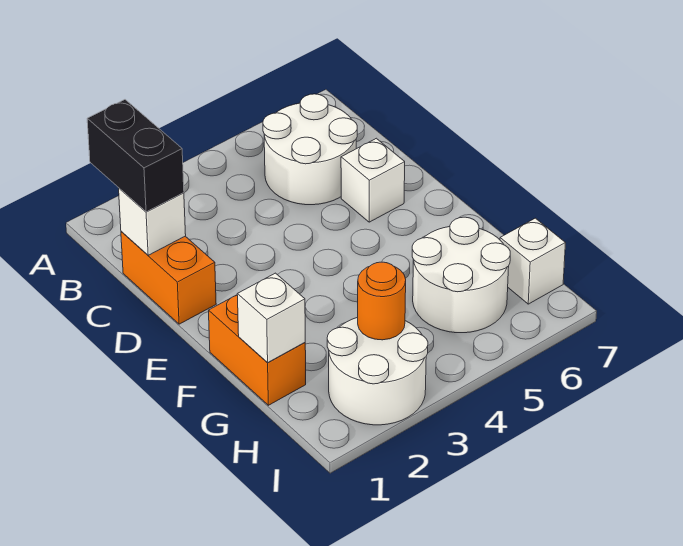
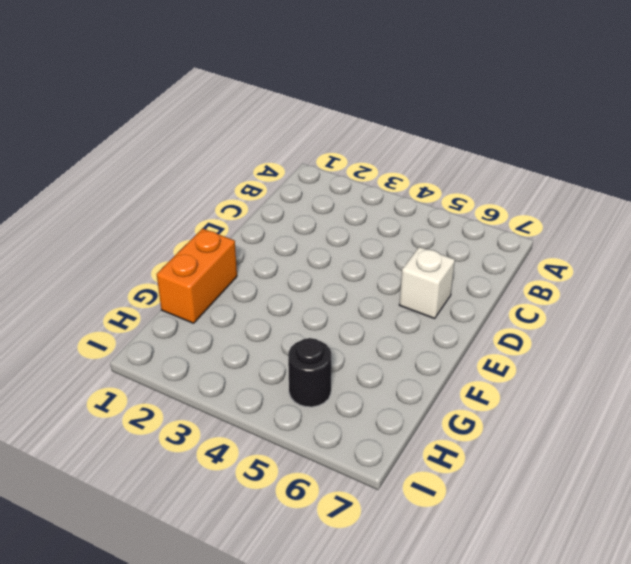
black 1x1 round brick [288,338,331,407] -> white 2x2 round brick [412,217,510,333]
none -> white 2x2 round brick [263,94,357,205]
none -> orange 1x2 brick [121,232,216,324]

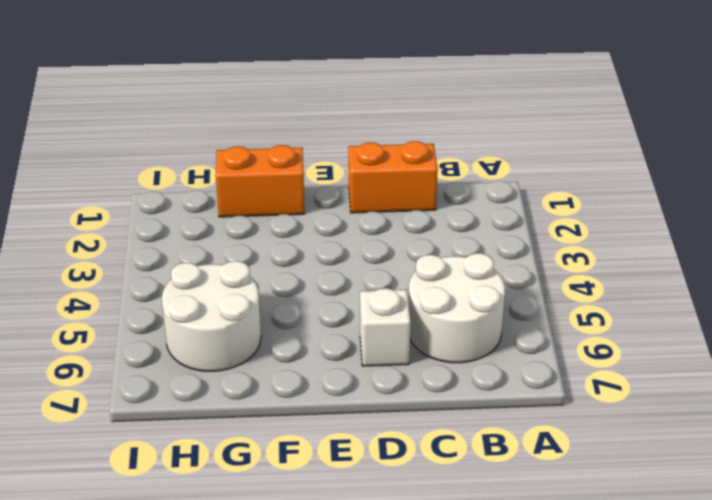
none -> white 2x2 round brick [327,317,428,425]
none -> white 1x1 brick [500,218,565,304]

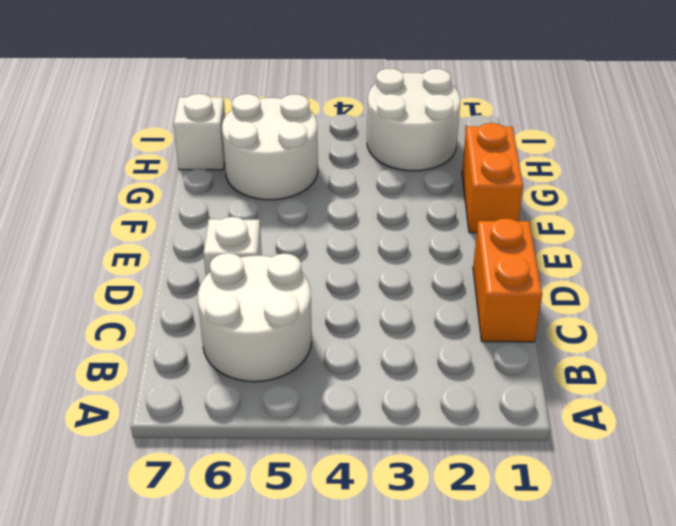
none -> white 1x1 brick [119,188,186,255]
none -> white 1x1 brick [237,273,305,363]

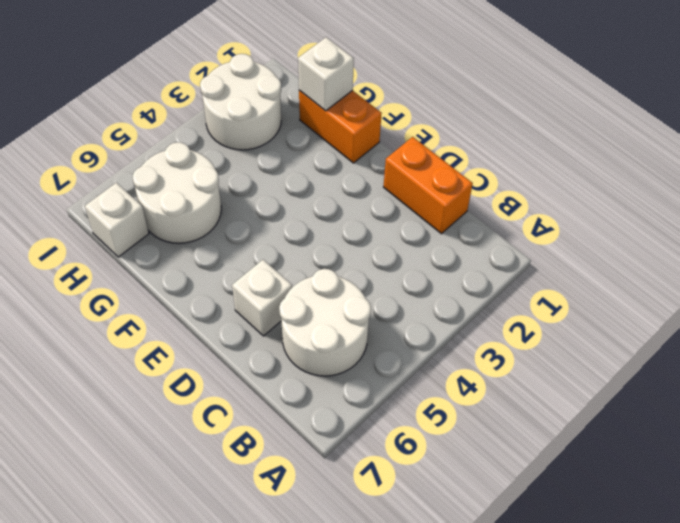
none -> white 1x1 brick [119,188,186,255]
none -> orange 1x1 round brick [358,262,406,340]

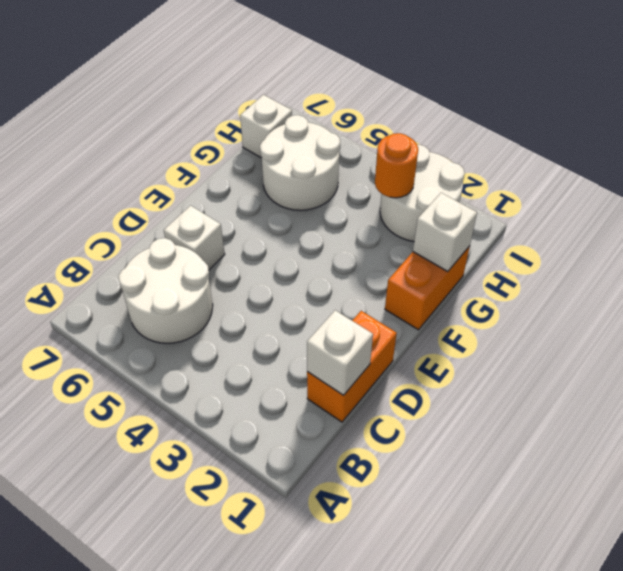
none -> black 1x2 brick [87,100,184,212]

